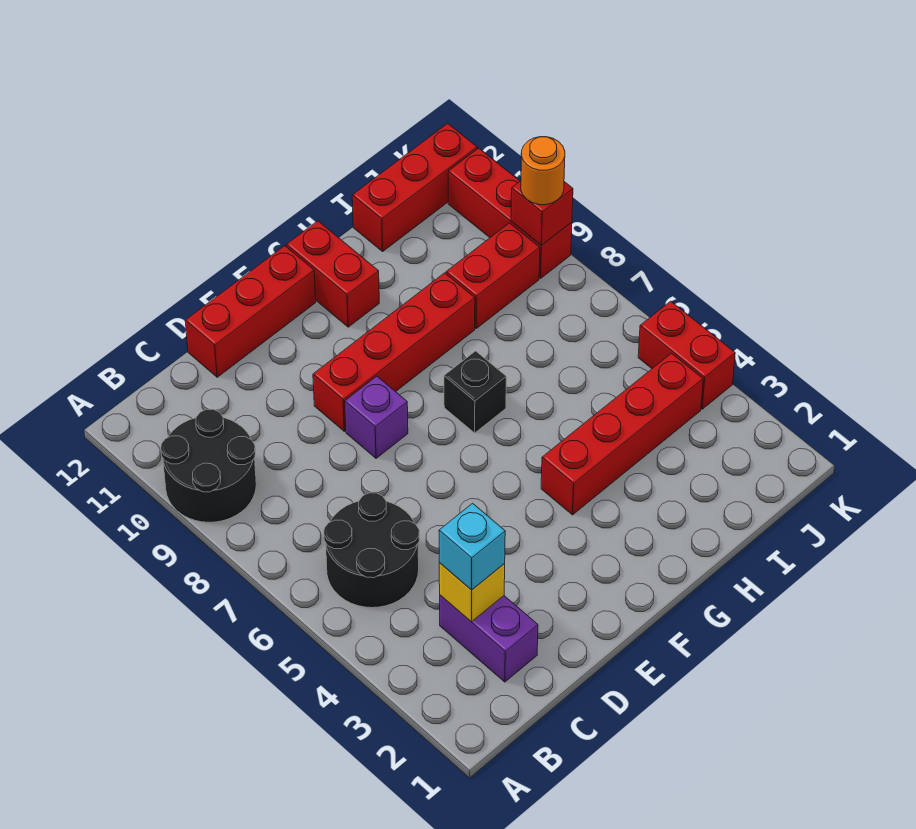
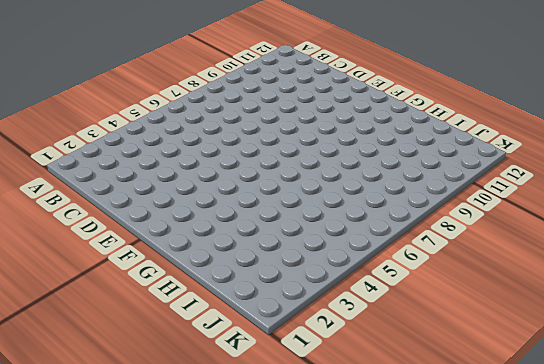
none -> black 2x2 round brick [161,409,256,522]
none -> black 2x2 round brick [324,493,419,608]
none -> purple 1x2 brick [440,595,538,682]

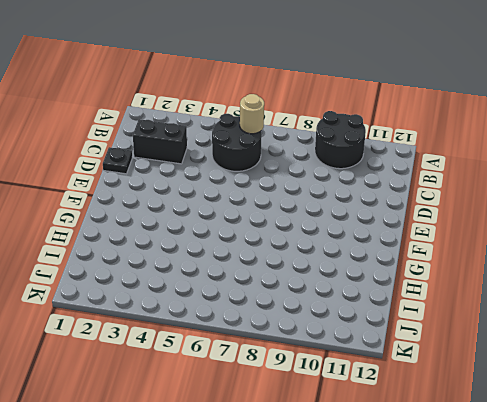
tan 1x1 round brick [240,94,264,134] -> none
black 1x2 brick [133,119,187,164] -> purple 1x2 brick [440,595,538,682]
black 1x1 plate [103,147,133,174] -> none
none -> red 1x3 brick [185,246,316,377]
none -> purple 1x1 brick [345,376,408,458]
none -> red 1x4 brick [313,273,475,431]

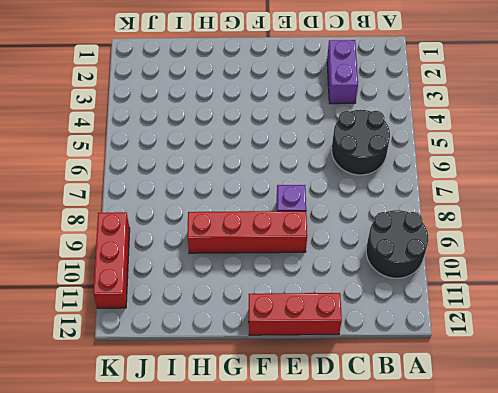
none -> red 1x4 brick [541,353,703,515]
none -> black 1x1 brick [444,351,506,433]
none -> red 1x2 brick [286,221,379,327]

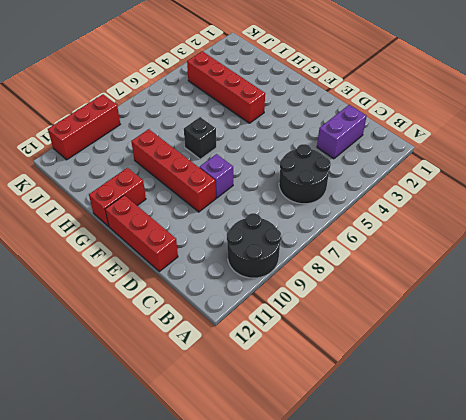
none -> red 1x2 brick [446,223,540,328]
none -> red 1x3 brick [352,123,477,252]
none -> red 1x2 brick [638,301,735,409]

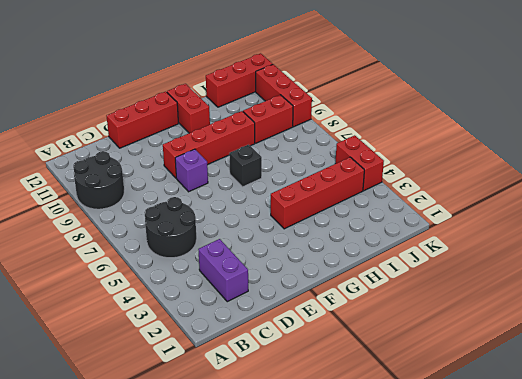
none -> yellow 1x1 brick [439,563,505,622]
none -> red 1x1 brick [511,181,573,245]
none -> cyan 1x1 brick [439,503,505,590]

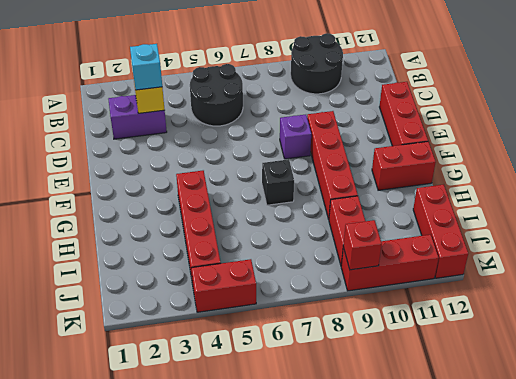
none -> orange 1x1 round brick [521,137,565,205]

